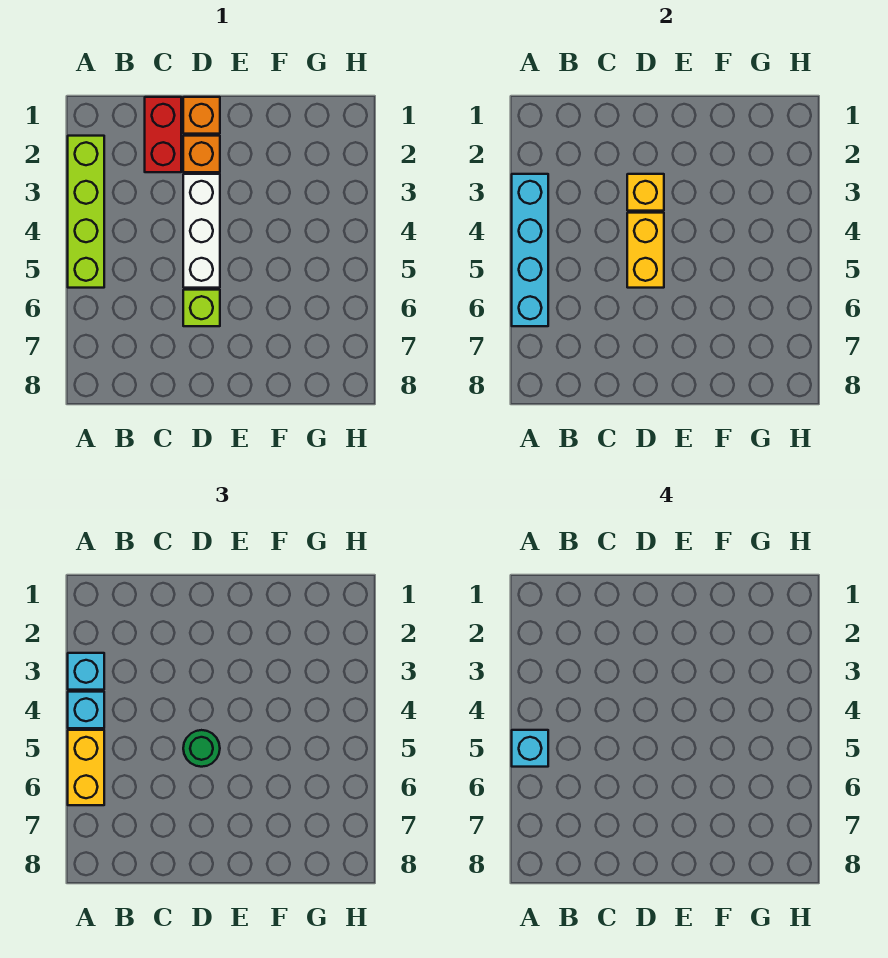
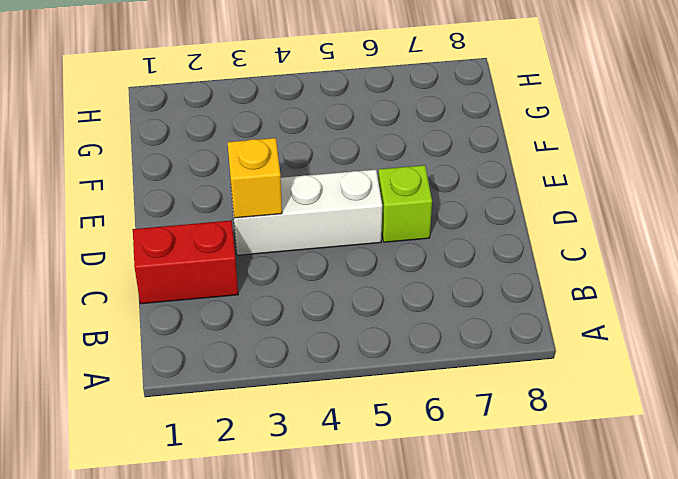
none -> lime 1x4 brick [68,136,104,288]
none -> orange 1x1 brick [183,97,220,134]
none -> orange 1x1 brick [183,136,220,172]

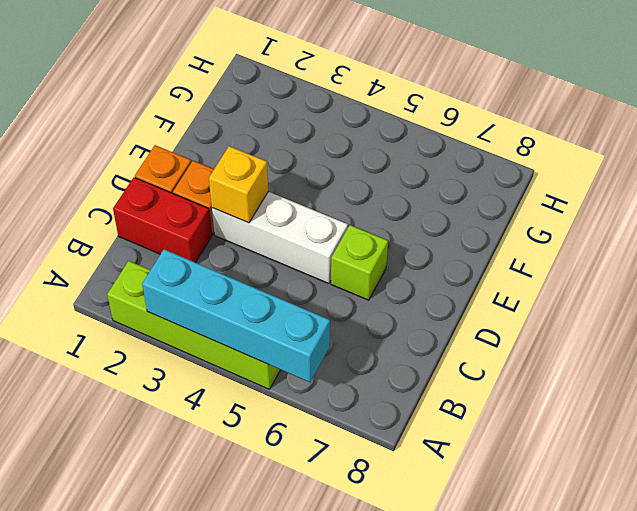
none -> yellow 1x2 brick [627,213,664,288]
none -> cyan 1x1 brick [68,653,104,690]
none -> cyan 1x1 brick [68,692,104,728]

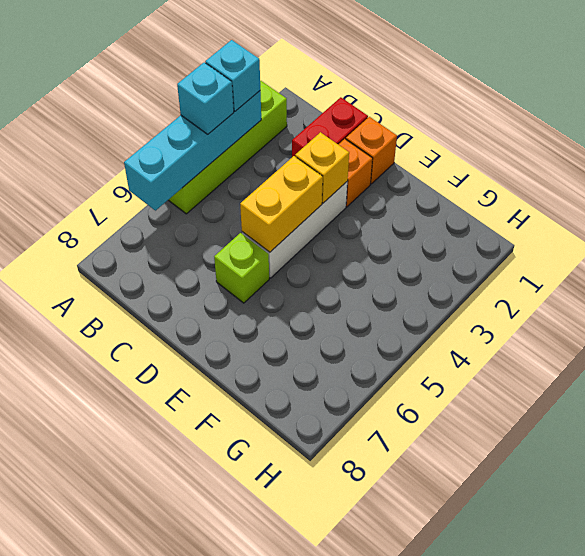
none -> yellow 1x2 brick [68,730,104,805]
none -> green 1x1 round brick [183,730,220,767]
none -> cyan 1x1 brick [512,730,548,767]

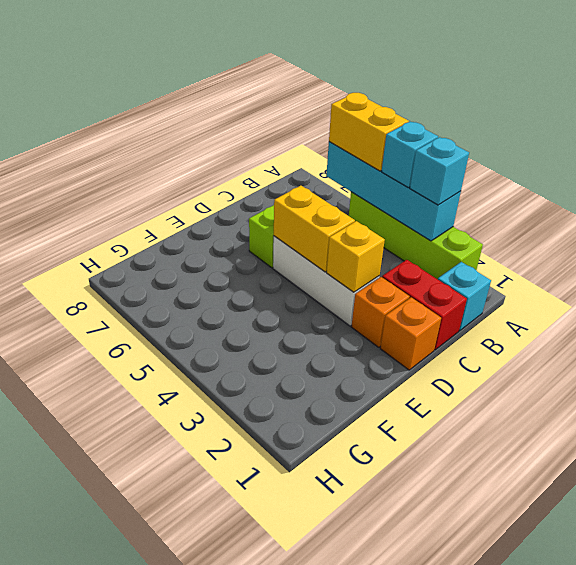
cyan 1x1 brick [438,262,491,331] -> cyan 1x1 brick moved to [512,730,548,767]
none -> green 1x1 round brick [183,730,220,767]

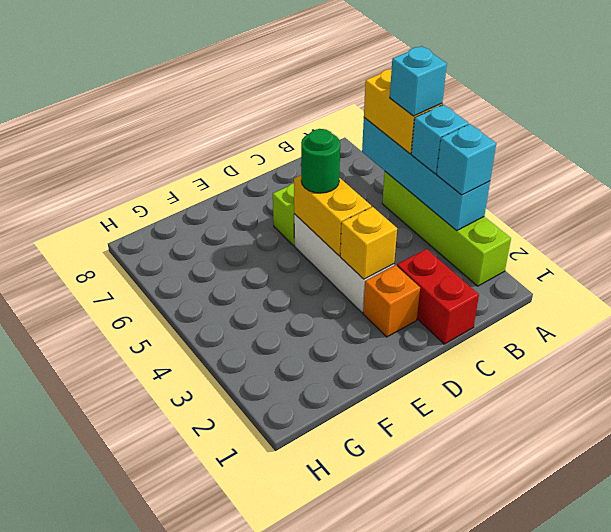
none -> orange 1x1 brick [183,97,220,134]

